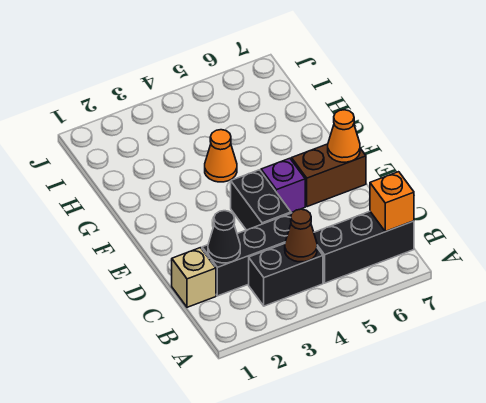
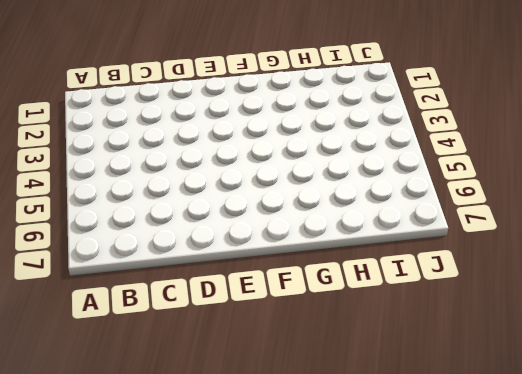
none -> black 1x2 brick [249,244,323,306]
none -> black 1x3 brick [314,211,414,283]
none -> tan 1x1 brick [172,248,216,307]

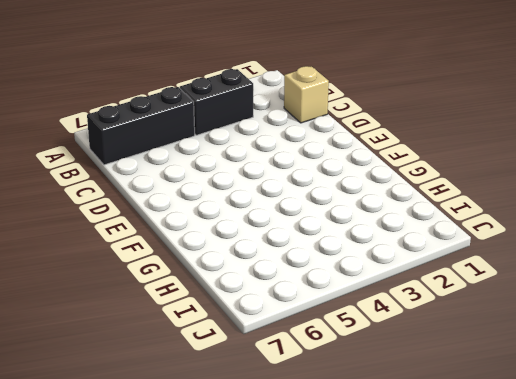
none -> black 1x3 brick [202,213,292,296]
none -> black 1x2 brick [231,170,291,230]
none -> purple 1x1 brick [261,158,305,213]

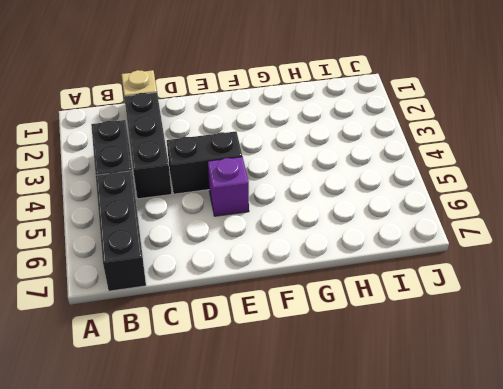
none -> brown 1x2 brick [291,144,366,207]
none -> orange 1x1 cone [205,130,237,182]
none -> brown 1x1 cone [285,209,317,262]

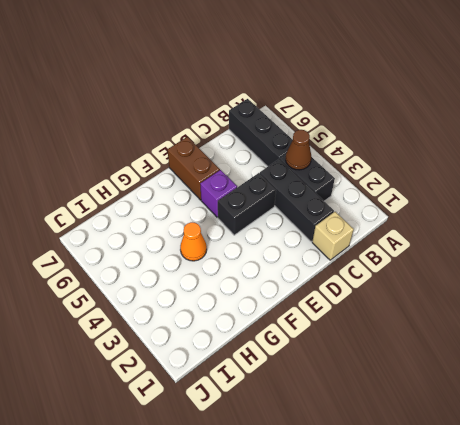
none -> orange 1x1 brick [370,172,414,232]
none -> black 1x1 cone [208,211,240,263]
none -> orange 1x1 cone [328,110,360,162]

